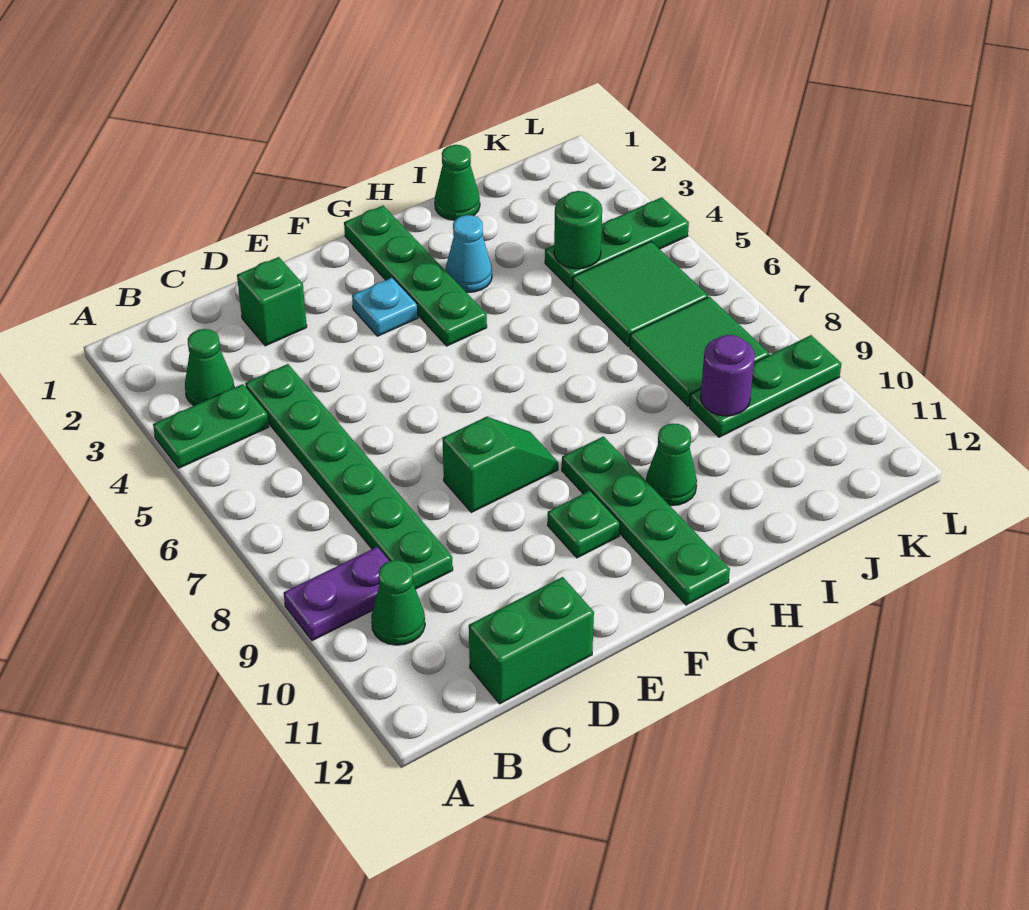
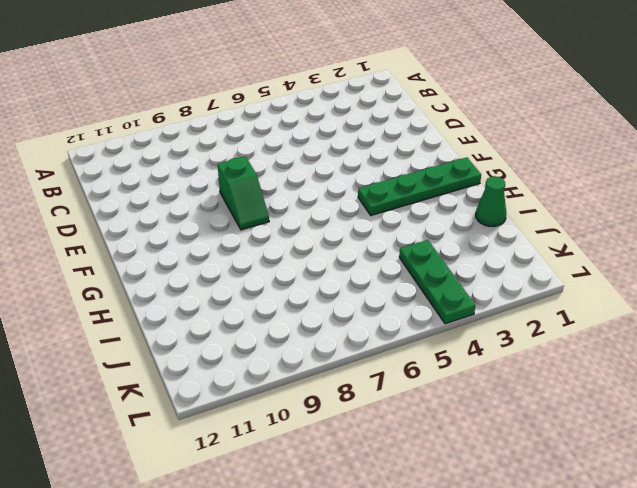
none -> green 1x2 plate [153,384,269,468]
none -> purple 1x2 plate [284,547,389,641]
none -> green 1x1 cone [185,329,234,405]

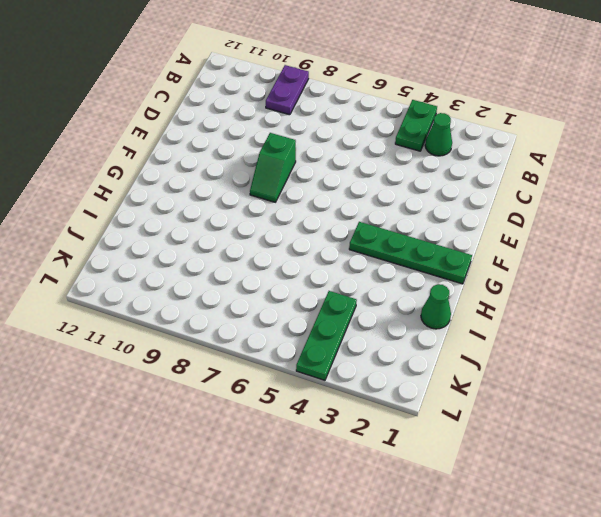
none -> green 1x1 cone [371,560,425,645]
none -> green 1x6 plate [245,364,453,589]
none -> green 1x2 brick [469,577,594,704]

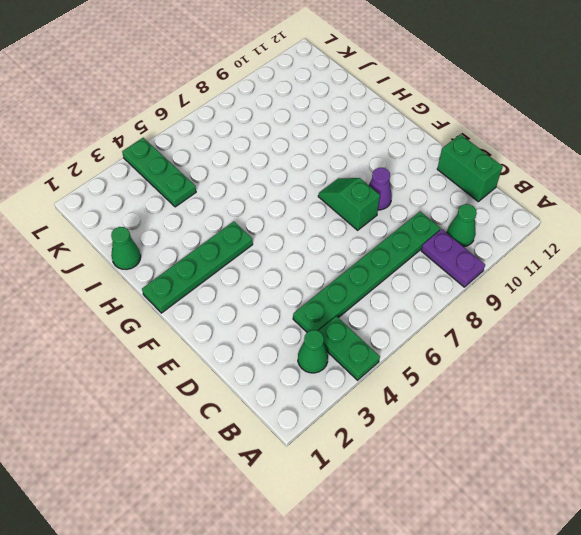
purple 1x1 cone [369,168,392,210] -> none
none -> green 1x1 brick [237,257,307,346]
none -> cyan 1x1 plate [352,277,418,336]
none -> green 1x1 plate [548,491,620,558]

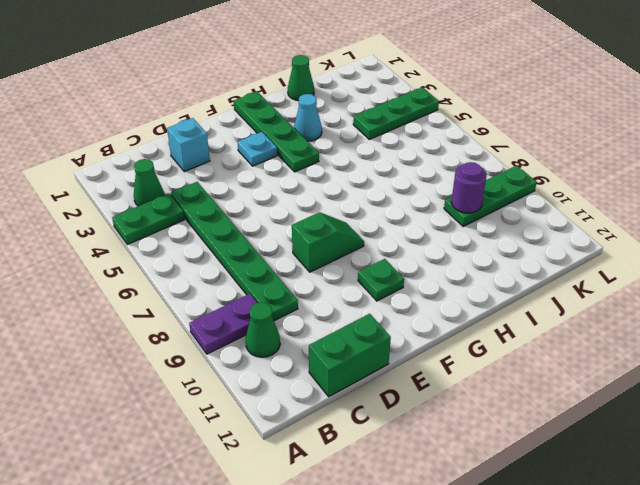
cyan 1x1 brick [167,118,210,172] -> green 1x1 brick [237,257,307,346]
none -> green 1x4 plate [562,436,730,605]
none -> green 1x1 cone [646,423,697,506]
none -> green 2x2 tile [572,241,708,346]

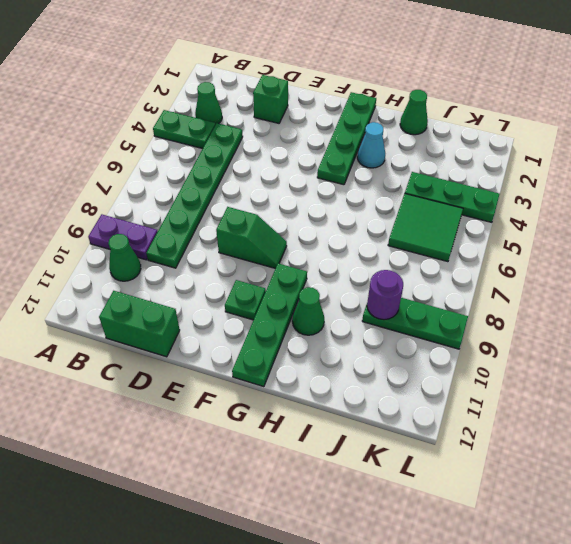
none -> cyan 1x1 plate [352,277,418,336]
none -> green 2x2 tile [630,297,769,406]
none -> green 1x1 round brick [554,191,602,269]

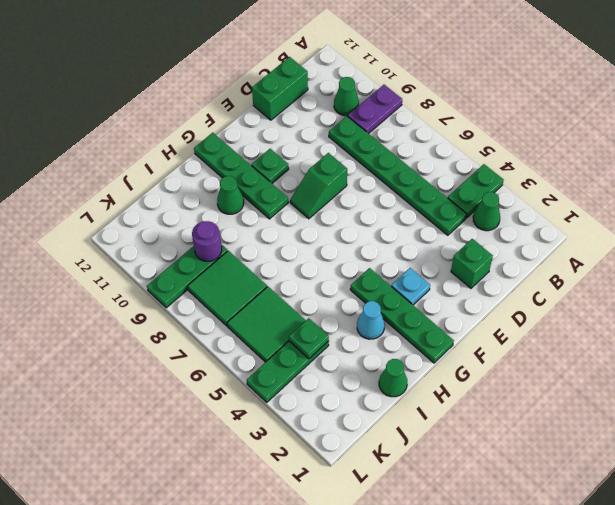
green 1x1 plate [289,318,329,359] -> green 1x1 round brick [554,191,602,269]

